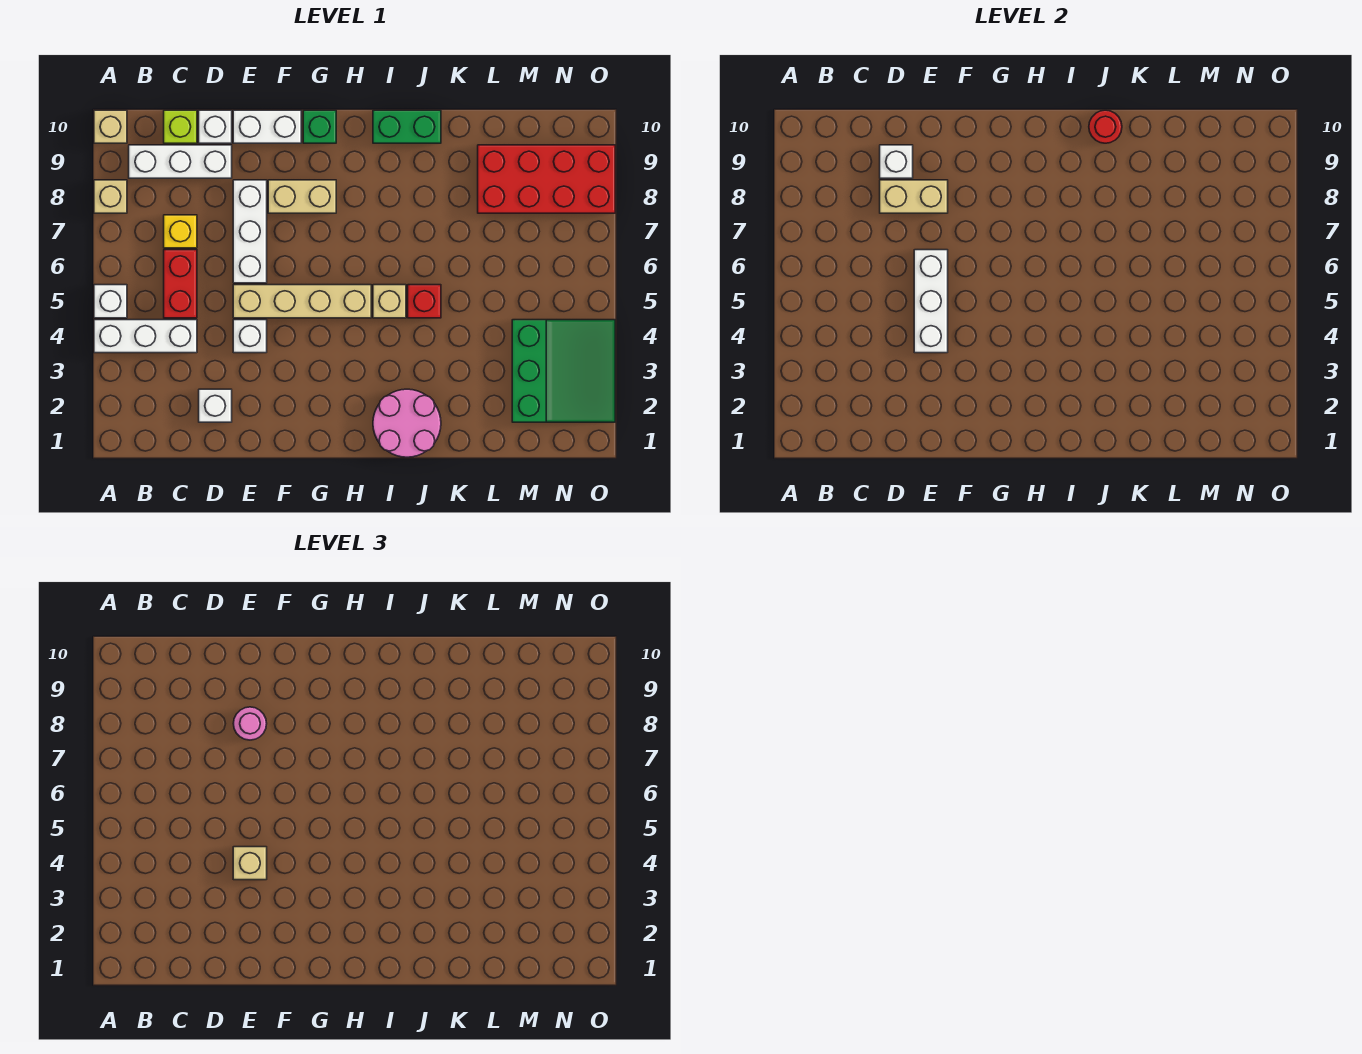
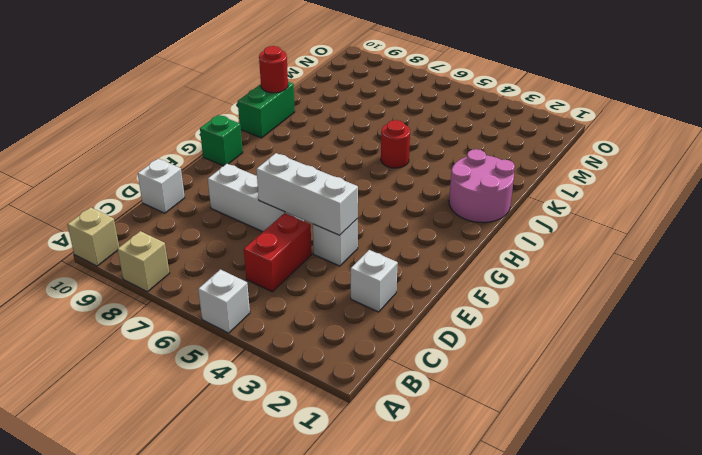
red 1x2 brick [244,213,312,292] -> red 1x2 brick turned to [164,250,197,318]
red 1x1 round brick [381,120,410,168] -> red 1x1 brick [408,285,441,318]
none -> white 1x3 brick [94,320,197,353]
none -> white 1x3 brick [129,145,232,178]
none -> yellow 1x1 brick [164,215,197,248]

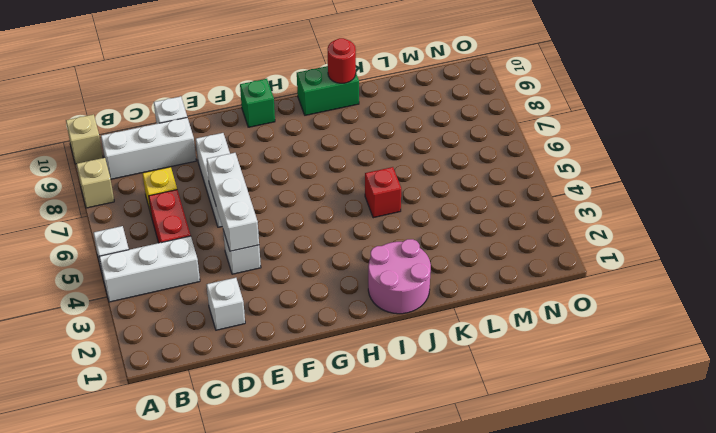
none -> lime 1x1 brick [164,110,197,143]
none -> tan 1x4 brick [233,285,371,318]
none -> white 1x2 brick [233,110,301,143]

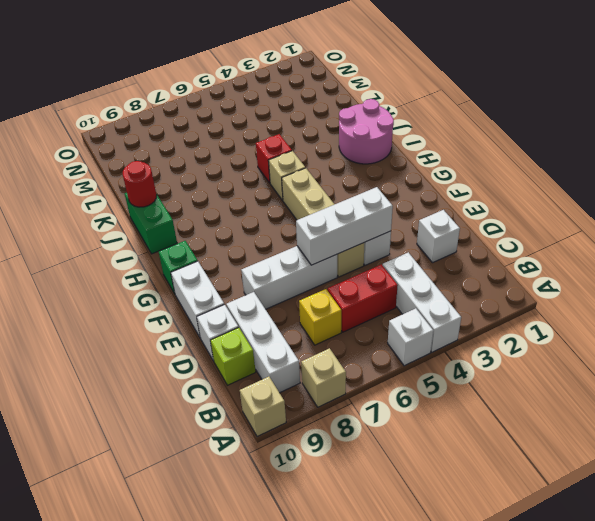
none -> tan 1x2 brick [268,180,336,213]
none -> red 2x4 brick [478,145,615,213]
none -> green 3x3 slope [512,320,615,422]

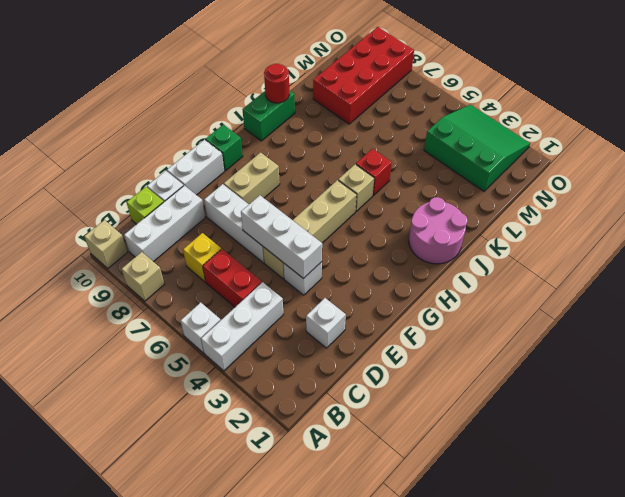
none -> tan 1x2 brick [880,180,948,213]
none -> white 1x1 brick [880,145,913,178]
none -> tan 1x1 brick [233,847,267,880]

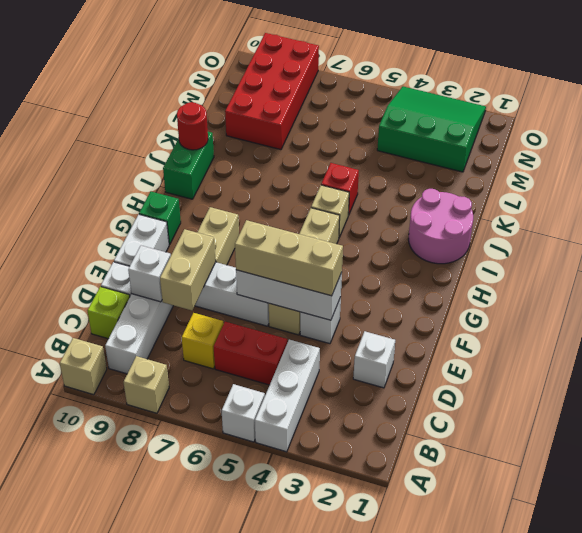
tan 1x3 brick [235,220,343,296] -> tan 1x1 brick [233,847,267,880]
none -> pink 1x1 round brick [233,707,267,740]

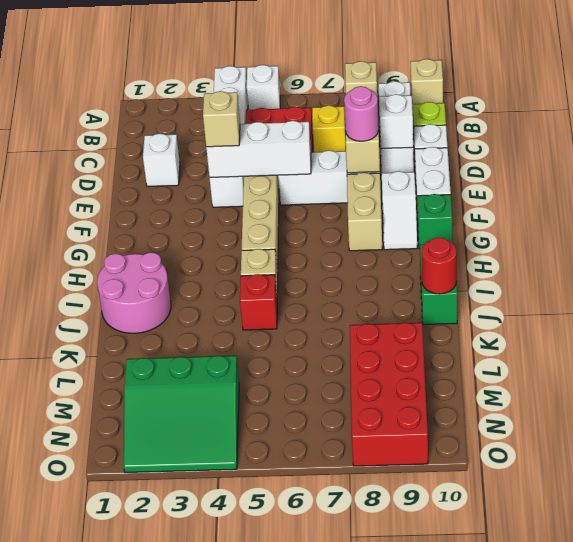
white 1x2 slope [381,171,417,250] -> none

